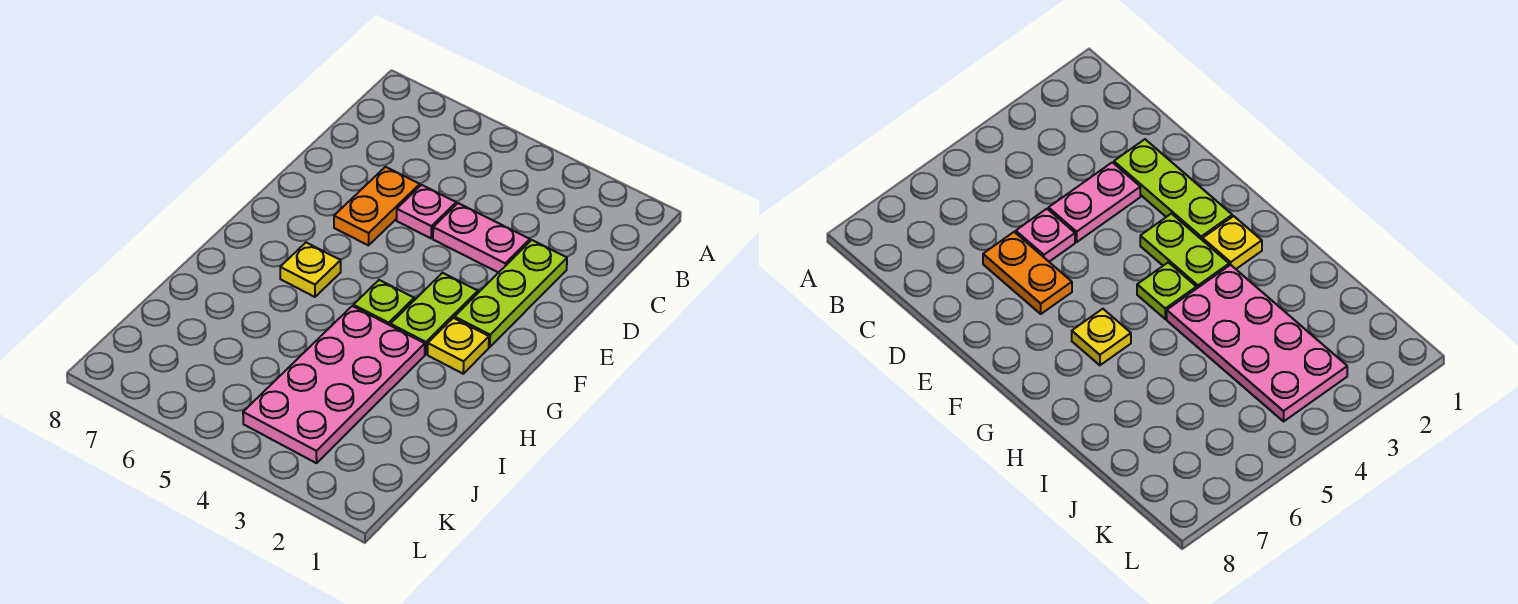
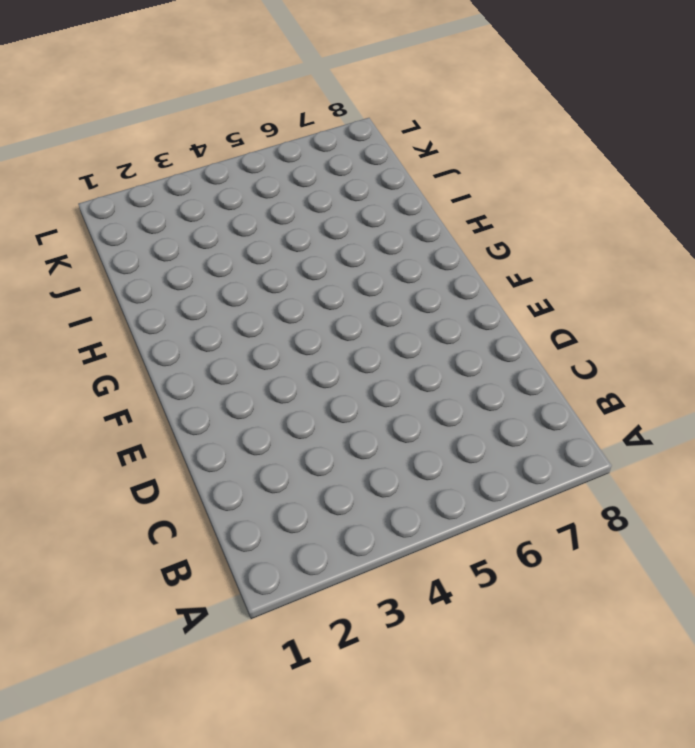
none -> lime 1x3 plate [454,240,567,347]
none -> pink 1x2 plate [433,203,530,273]

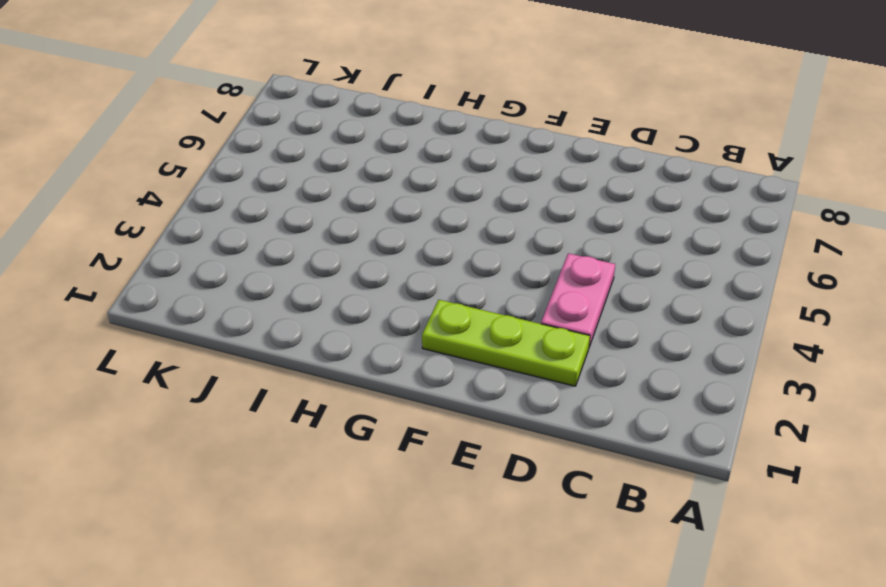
none -> pink 1x1 plate [397,185,456,238]
none -> orange 1x2 plate [334,167,420,245]

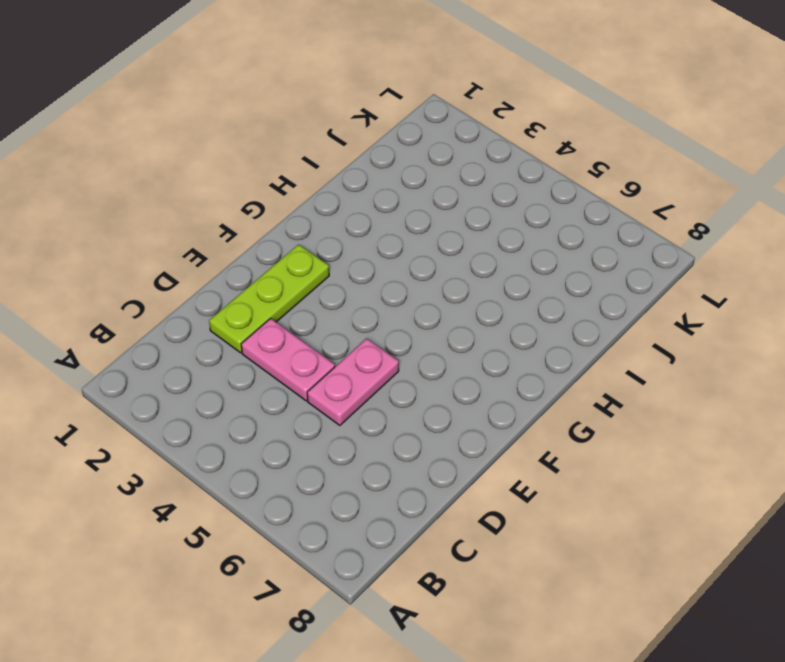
pink 1x2 plate [307,339,399,425] -> pink 1x1 plate [397,185,456,238]
none -> orange 1x2 plate [334,167,420,245]
none -> lime 1x2 plate [390,273,478,354]

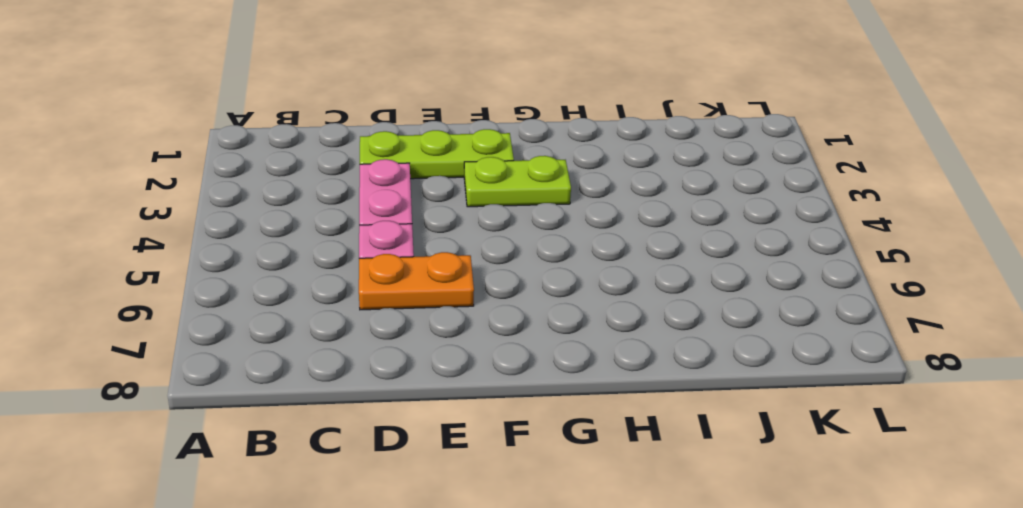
none -> yellow 1x1 plate [428,318,489,374]
none -> lime 1x1 plate [353,280,414,325]

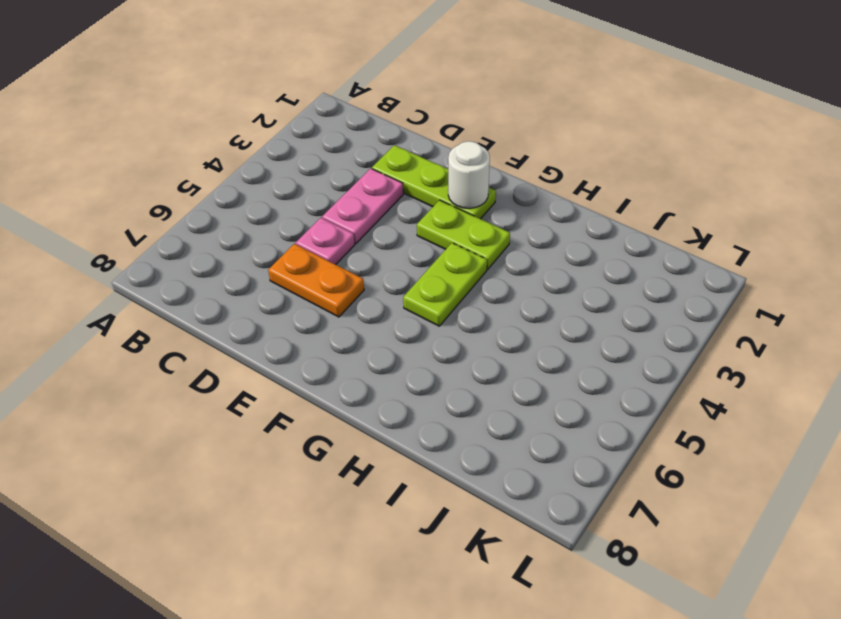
white 1x1 round brick [448,141,490,208] -> none
lime 1x2 plate [403,243,487,326] -> lime 1x1 plate [353,280,414,325]
none -> yellow 1x1 plate [428,318,489,374]
none -> yellow 1x1 plate [280,243,341,297]

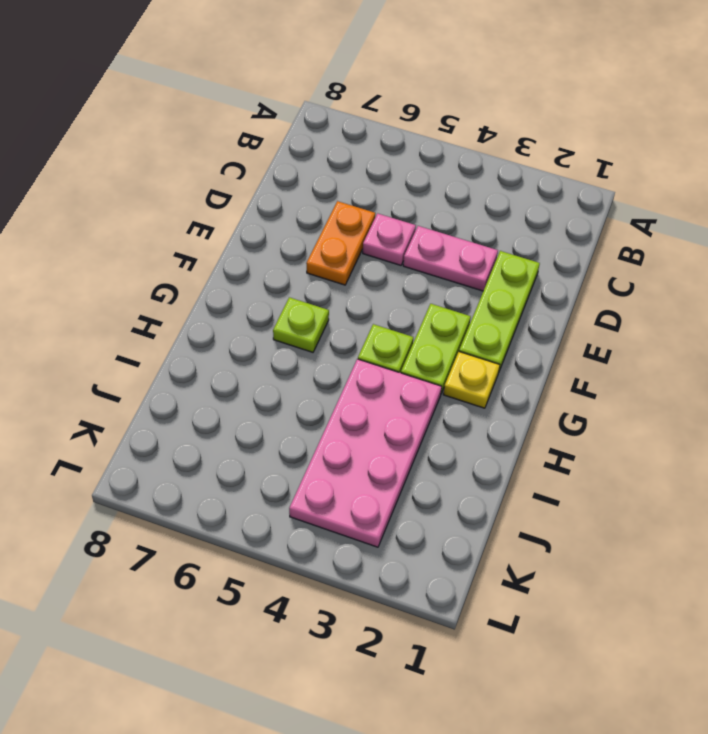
lime 1x1 plate [273,297,329,352] -> yellow 1x1 plate [280,243,341,297]

